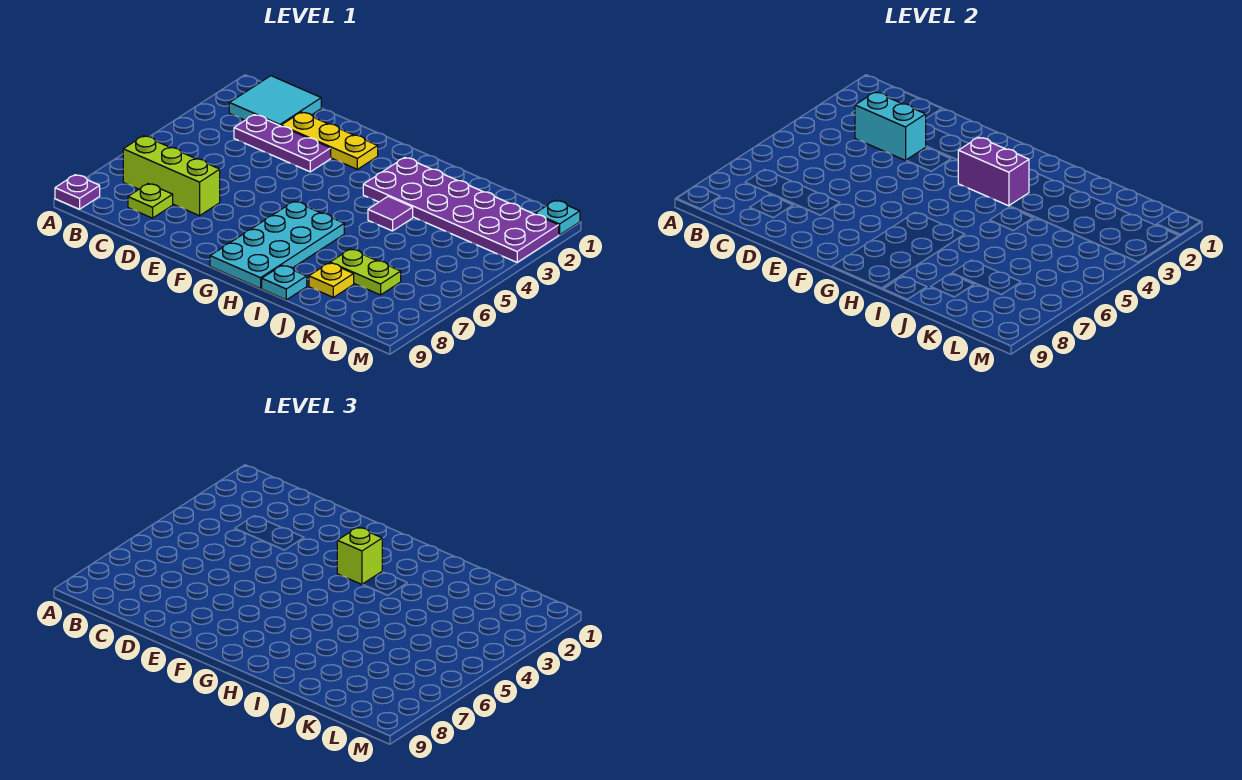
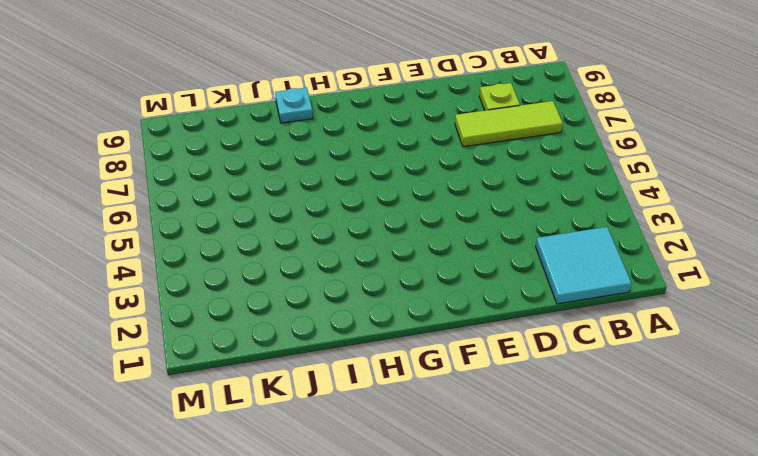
lime 1x3 tile [455,101,563,147] -> lime 1x3 brick [123,136,220,216]
none -> purple 1x1 plate [55,175,100,209]
none -> purple 1x3 plate [234,115,331,172]
none -> yellow 1x3 plate [281,112,378,169]

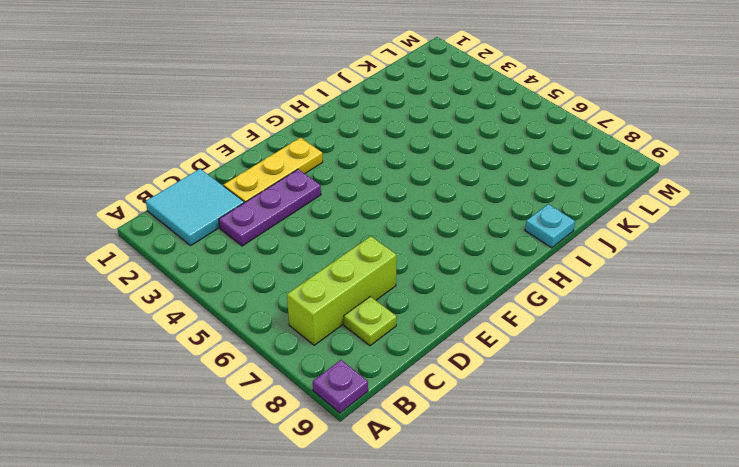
none -> cyan 2x4 plate [210,201,344,289]
none -> purple 2x6 plate [363,157,559,262]
none -> purple 1x1 tile [368,196,413,231]

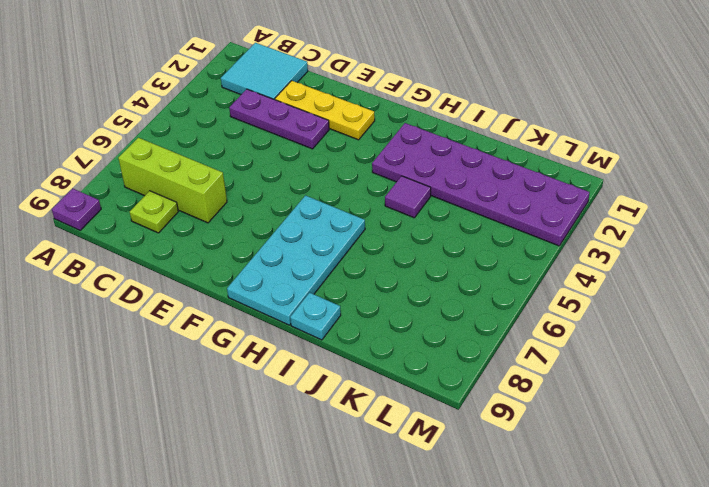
none -> lime 1x2 plate [330,249,401,295]
none -> yellow 1x1 plate [309,263,354,297]
none -> cyan 1x1 plate [535,200,580,235]

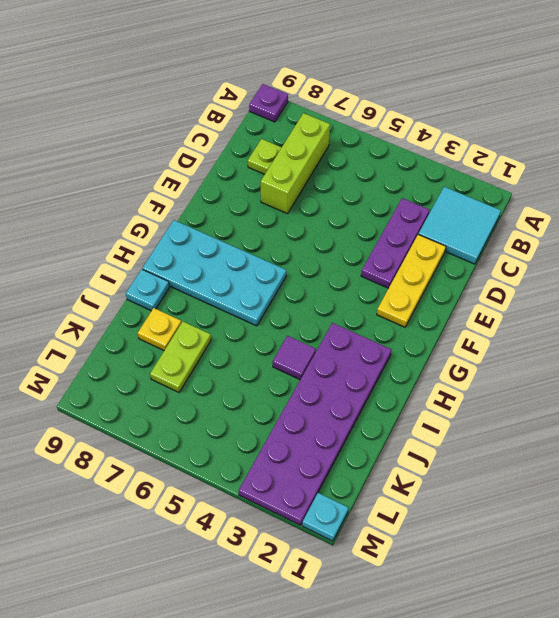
none -> cyan 1x2 brick [855,92,926,161]
none -> purple 1x2 brick [958,137,1029,206]
none -> lime 1x1 brick [337,527,382,584]

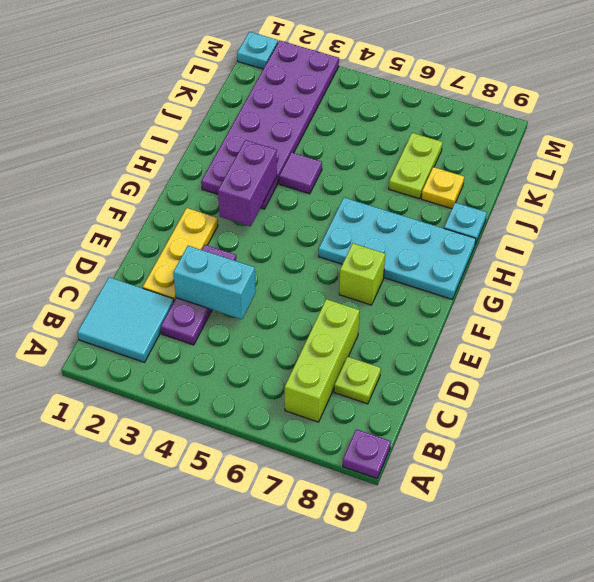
cyan 1x2 brick [173,246,256,319] -> cyan 1x2 brick turned to [855,92,926,161]
lime 1x1 brick [339,243,385,305] -> lime 1x1 brick moved to [337,527,382,584]

